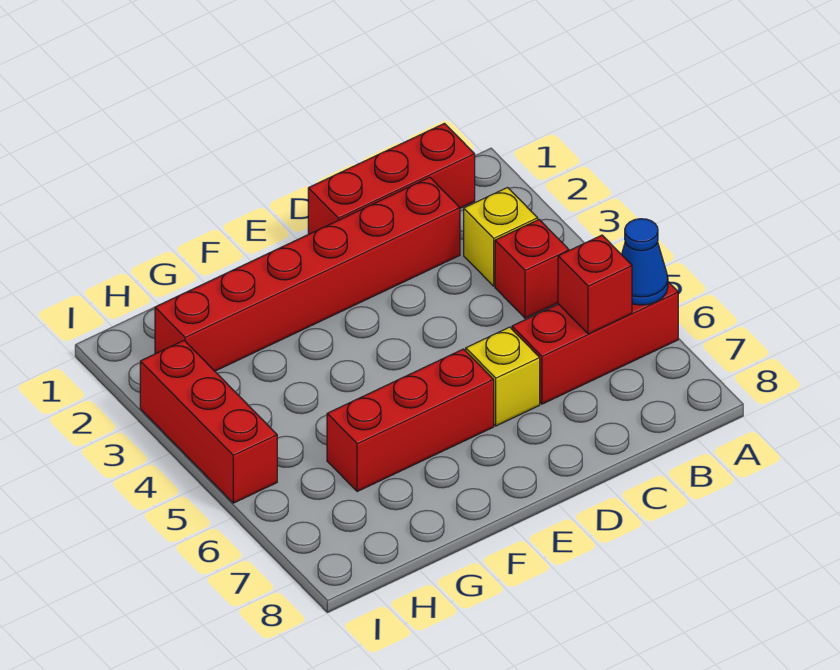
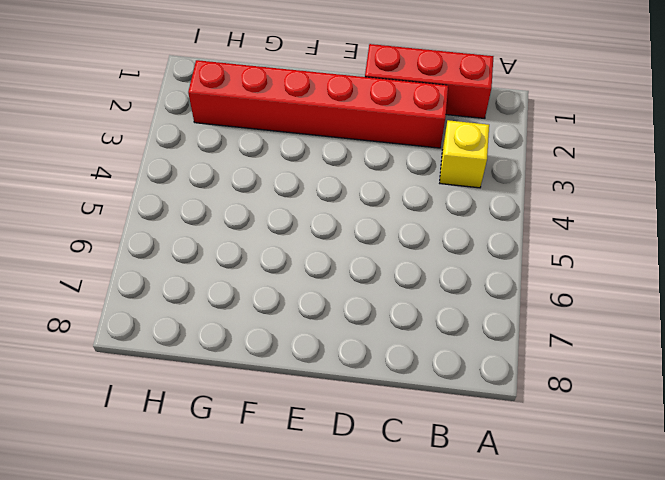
none -> red 1x3 brick [512,282,678,404]
none -> red 1x1 brick [495,220,569,318]

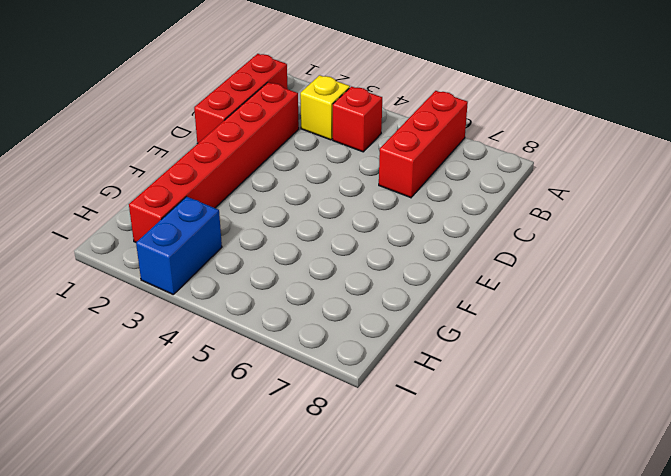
blue 1x2 brick [136,197,222,294] -> red 1x3 brick [140,340,277,503]
none -> yellow 1x1 brick [466,327,540,426]
none -> red 1x3 brick [327,349,494,492]

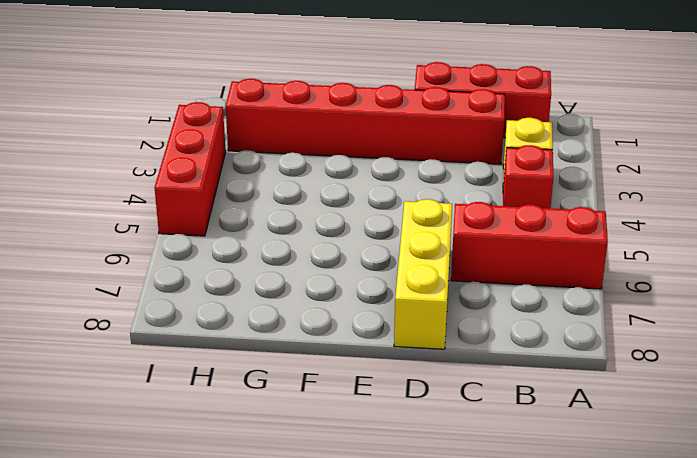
yellow 1x3 brick [394,199,452,349] -> yellow 1x1 brick [466,327,540,426]
none -> red 1x3 brick [327,349,494,492]
none -> blue 1x1 cone [622,219,668,305]

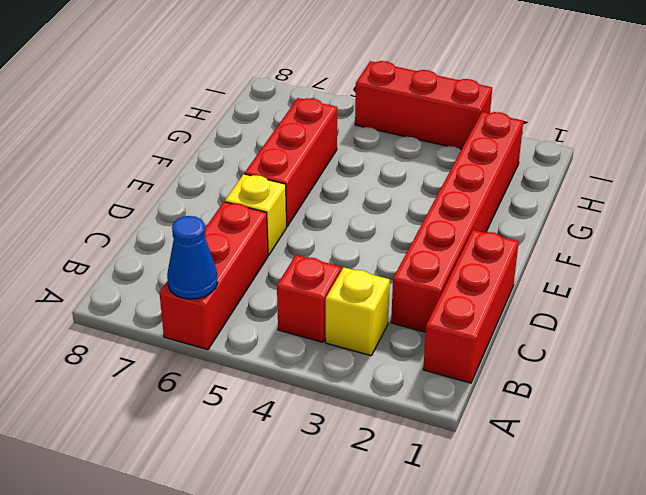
none -> red 1x1 brick [558,235,632,334]

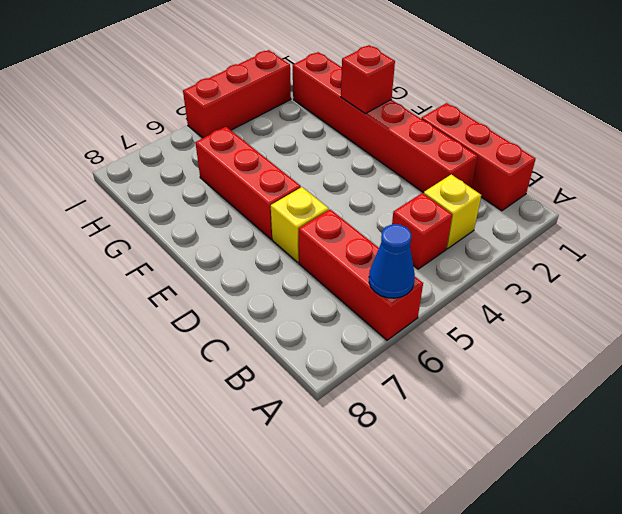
red 1x1 brick [341,45,395,114] -> red 1x1 brick moved to [558,235,632,334]

